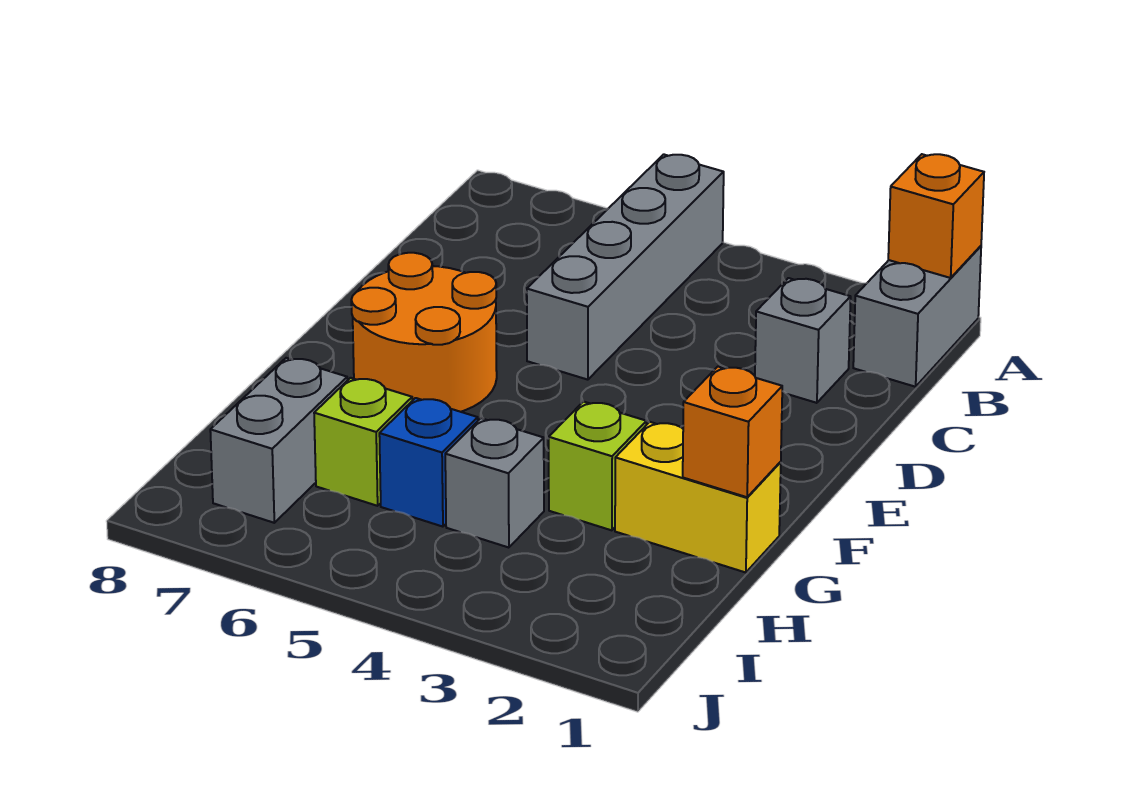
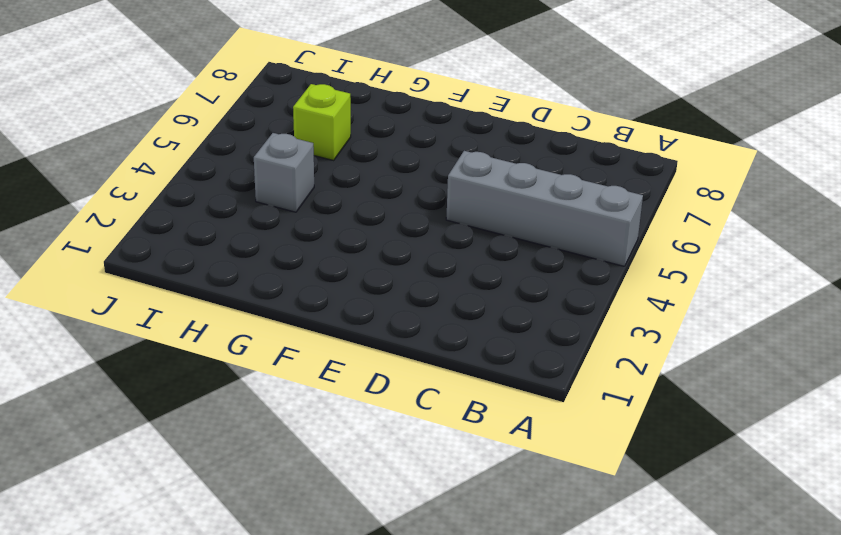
none -> grey 1x2 brick [853,246,981,387]
none -> grey 1x1 brick [755,278,851,403]
none -> orange 2x2 round brick [351,253,497,412]

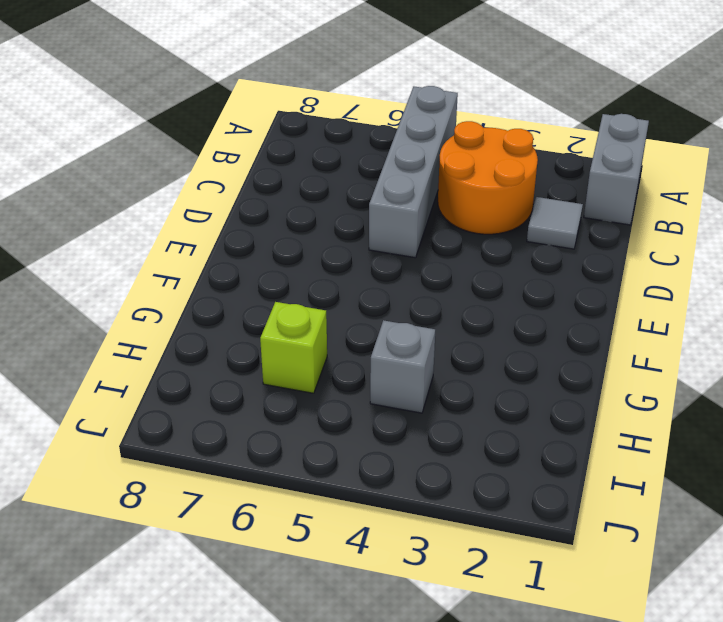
orange 2x2 round brick [438,121,538,234] -> orange 2x2 round brick moved to [351,253,497,412]
grey 1x1 tile [527,197,583,249] -> grey 1x1 brick [755,278,851,403]
none -> yellow 1x2 brick [615,422,781,573]
none -> lime 1x1 brick [549,401,647,530]
none -> blue 1x1 brick [379,398,478,527]

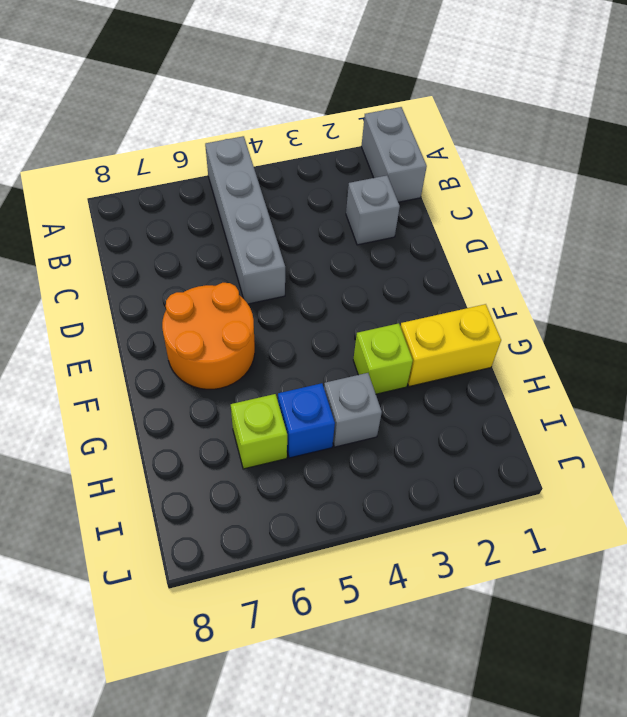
none -> grey 1x2 brick [210,358,347,523]
none -> orange 1x1 brick [888,154,984,278]
none -> orange 1x1 brick [683,367,782,497]

